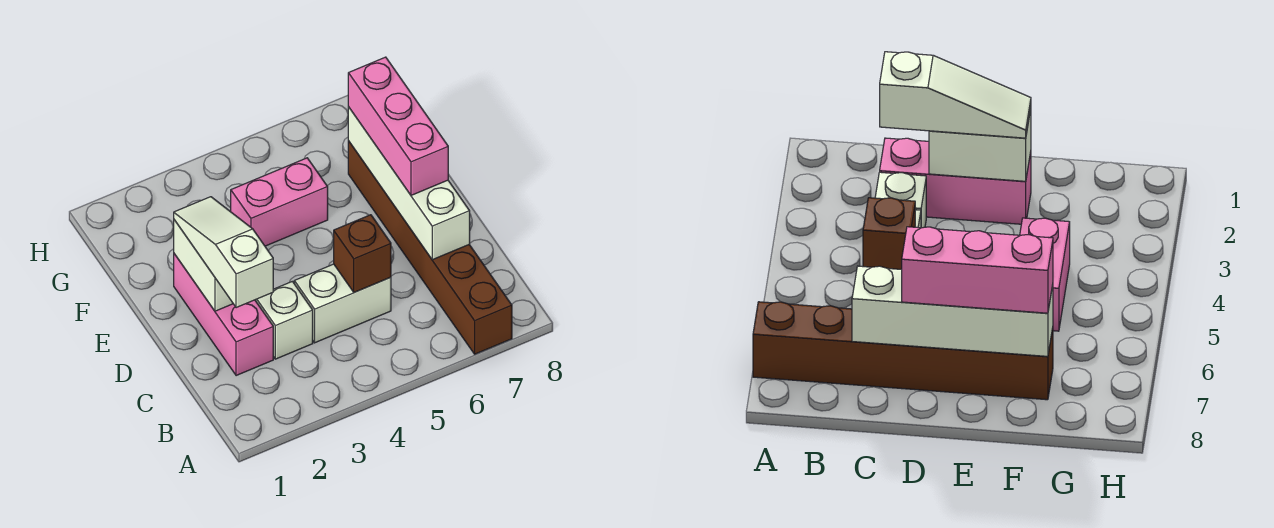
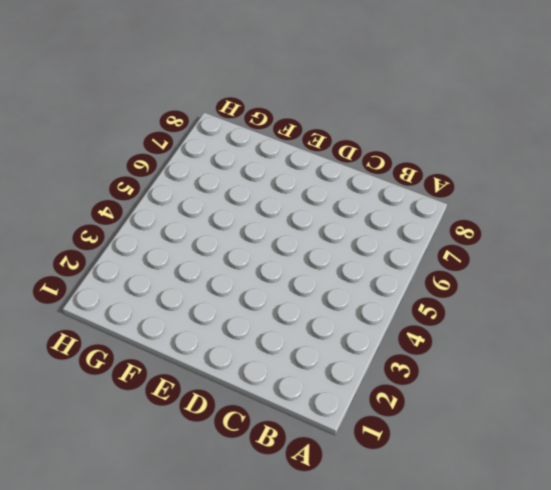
none -> brown 1x6 brick [348,141,512,354]
none -> pink 1x3 brick [174,254,273,376]

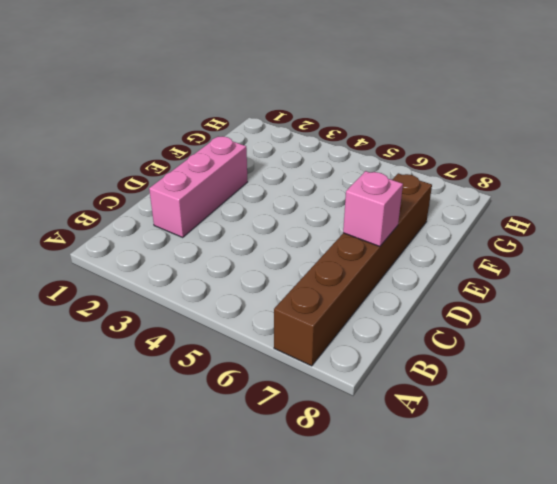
pink 1x1 brick [343,171,403,247] -> white 1x4 brick [348,107,470,260]
none -> white 1x1 brick [255,281,313,359]
none -> white 1x2 brick [294,264,391,343]

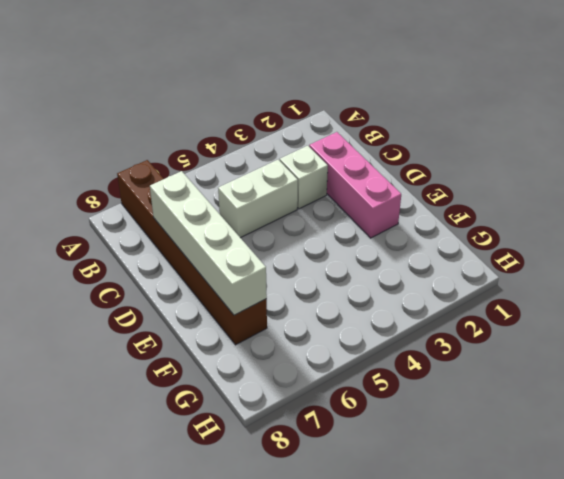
none -> pink 1x2 brick [231,158,328,246]
none -> brown 1x1 brick [334,215,391,292]

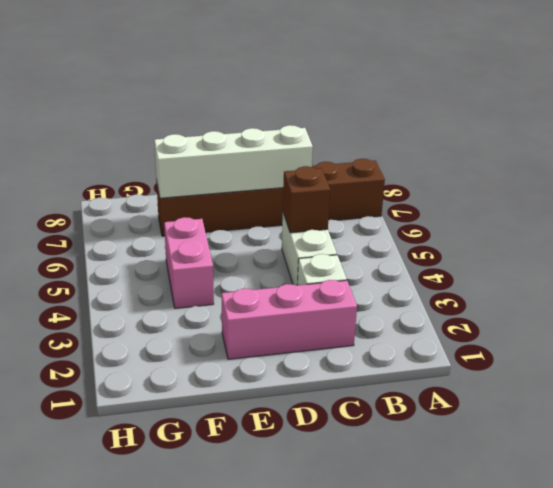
none -> white 1x2 brick [174,220,233,311]
none -> white 1x3 slope [174,197,273,308]

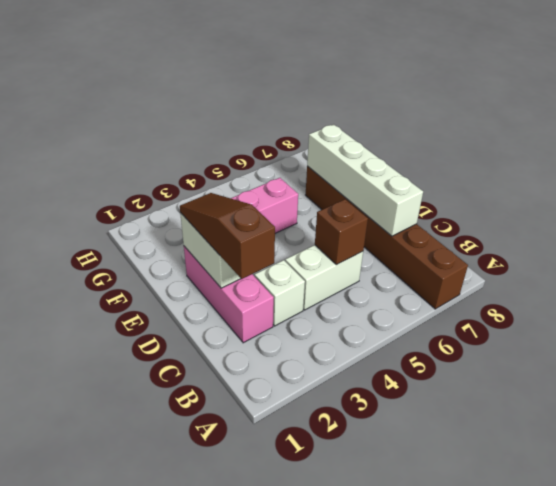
brown 1x3 slope [180,193,275,279] -> white 1x3 slope [174,197,273,308]
none -> pink 1x3 brick [348,57,448,195]

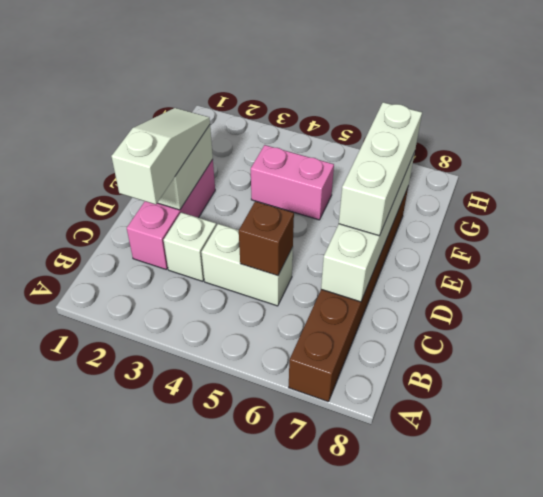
white 1x3 brick [339,102,422,236] -> pink 1x3 brick [348,57,448,195]

